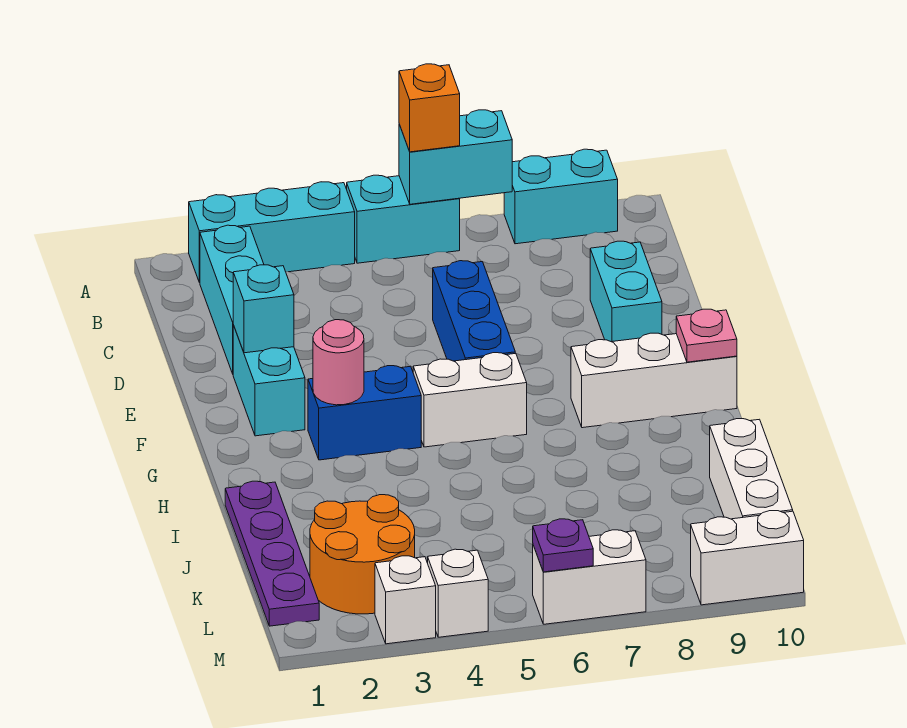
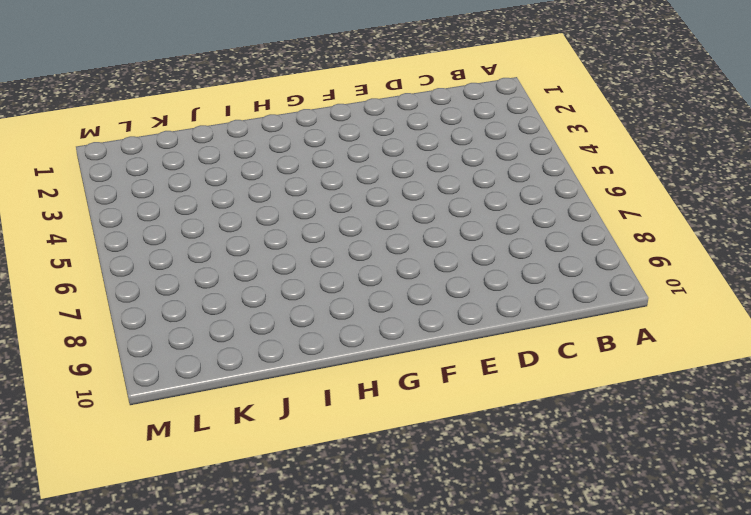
none -> cyan 1x3 brick [189,182,355,283]
none -> cyan 1x2 brick [347,175,460,263]
none -> cyan 1x2 brick [504,149,618,244]

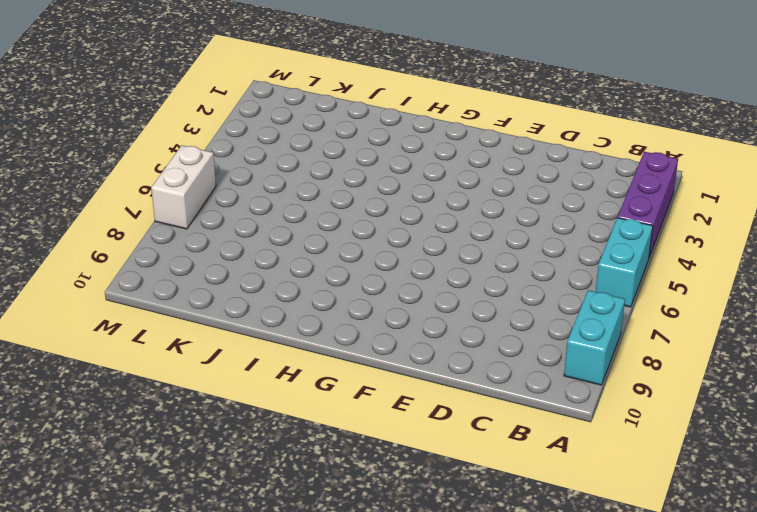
purple 1x3 brick [617,152,678,257] -> cyan 1x3 brick [189,182,355,283]
none -> cyan 1x3 brick [200,225,264,374]
none -> blue 1x3 brick [433,261,515,361]
none -> cyan 1x2 brick [590,241,662,342]

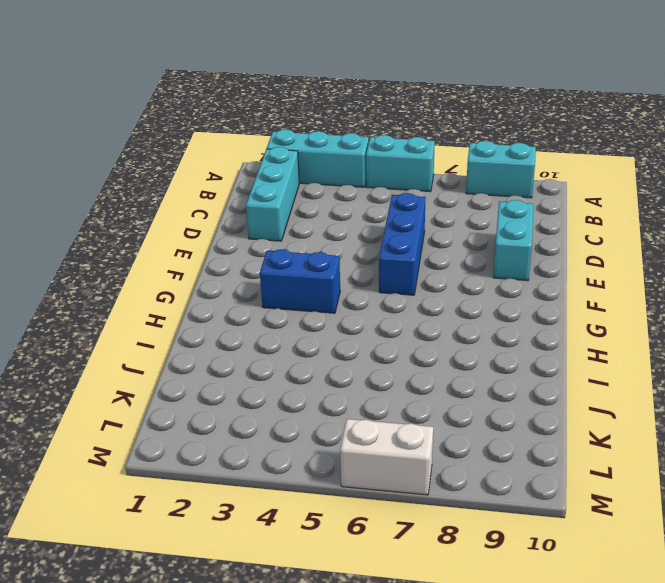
none -> cyan 1x2 brick [233,325,305,436]
none -> white 1x2 brick [413,353,527,447]
none -> white 1x3 brick [571,333,737,428]

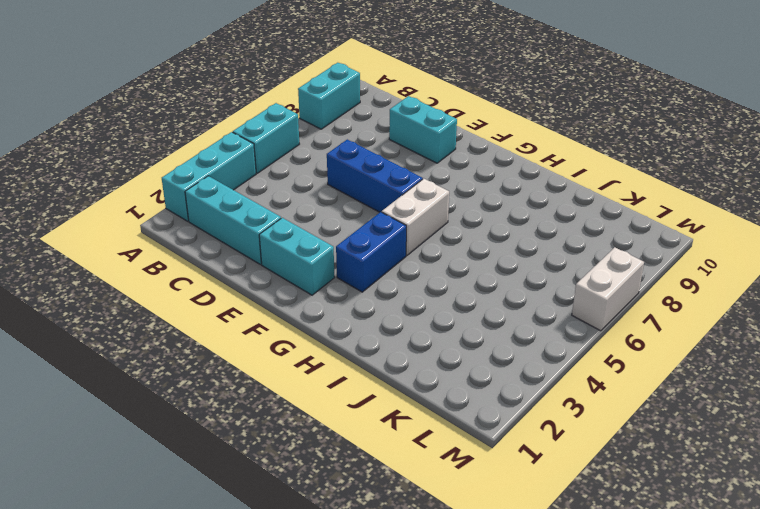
none -> white 1x3 brick [571,333,737,428]
none -> purple 1x4 plate [225,481,319,626]
none -> white 1x3 brick [710,419,793,519]

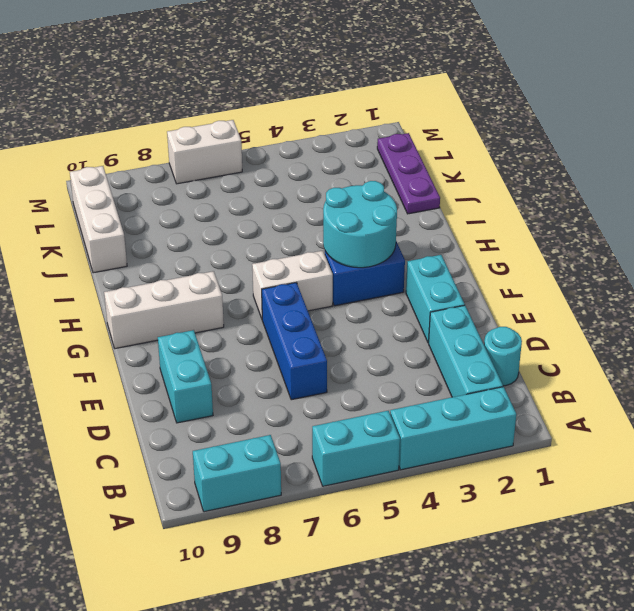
cyan 1x1 round brick [484,327,522,386] -> none
cyan 2x2 round brick [323,181,397,268] -> pink 1x1 round brick [313,320,364,405]
purple 1x3 plate [377,133,440,214] -> purple 1x4 plate [225,481,319,626]
none -> orange 2x2 round brick [310,495,415,614]
none -> white 1x1 brick [375,556,436,644]
none -> white 1x1 brick [428,549,488,637]

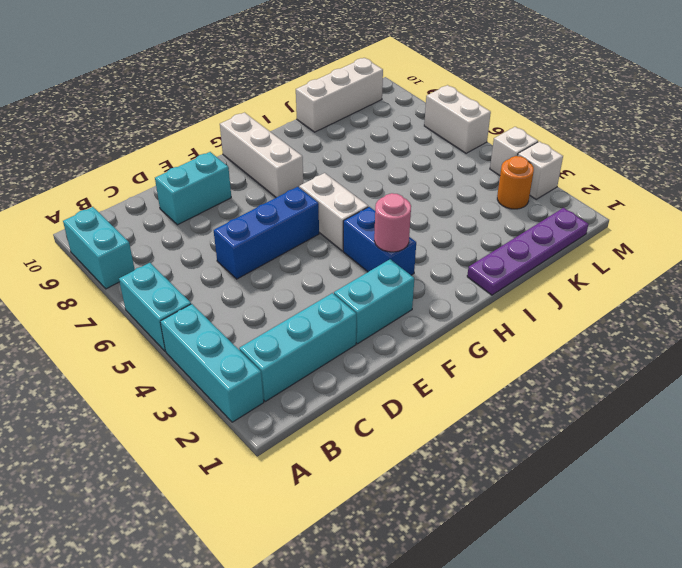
orange 1x1 round brick [497,156,534,209] -> orange 2x2 round brick [310,495,415,614]
none -> white 1x2 brick [691,511,804,605]
none -> cyan 1x2 brick [399,110,512,204]
none -> cyan 1x1 brick [233,265,294,353]

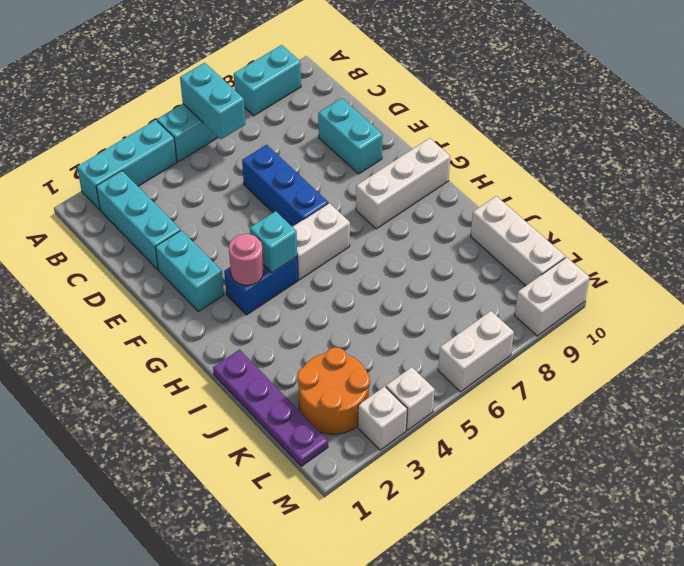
cyan 1x2 brick [180,63,245,139] -> cyan 1x2 brick turned to [399,110,512,204]
cyan 1x1 brick [250,211,297,273] -> cyan 1x1 brick moved to [233,265,294,353]
none -> pink 1x1 plate [676,309,737,362]
none -> purple 1x1 plate [533,519,593,572]
none -> orange 1x1 brick [399,64,460,152]

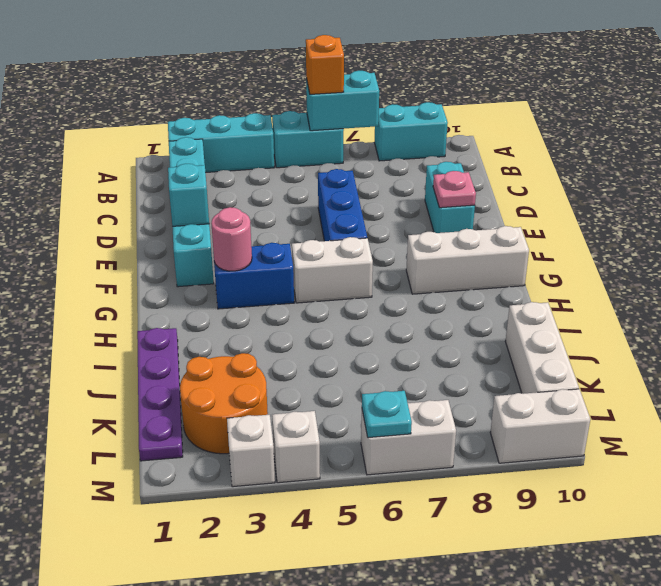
pink 1x1 plate [433,171,476,208] -> pink 1x1 plate moved to [676,309,737,362]
cyan 1x1 plate [362,391,412,438] -> purple 1x1 plate [533,519,593,572]

